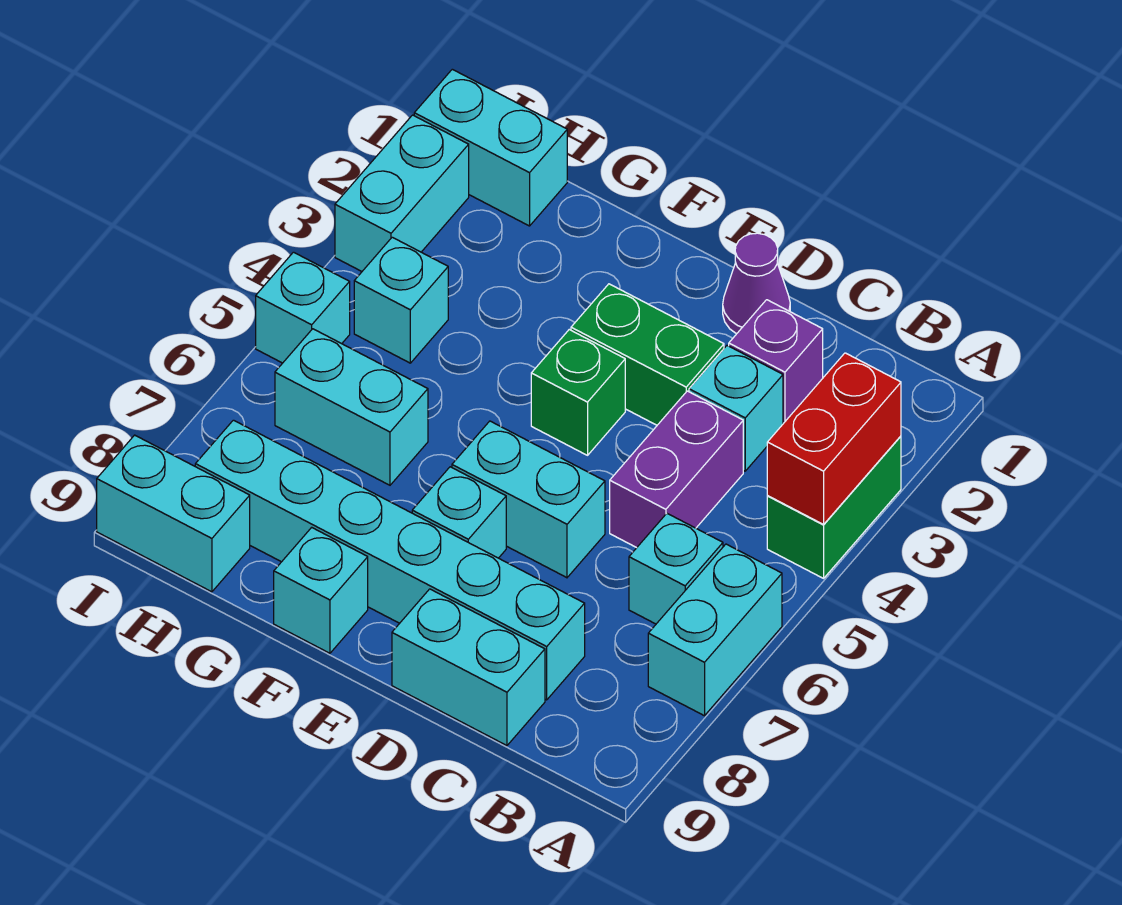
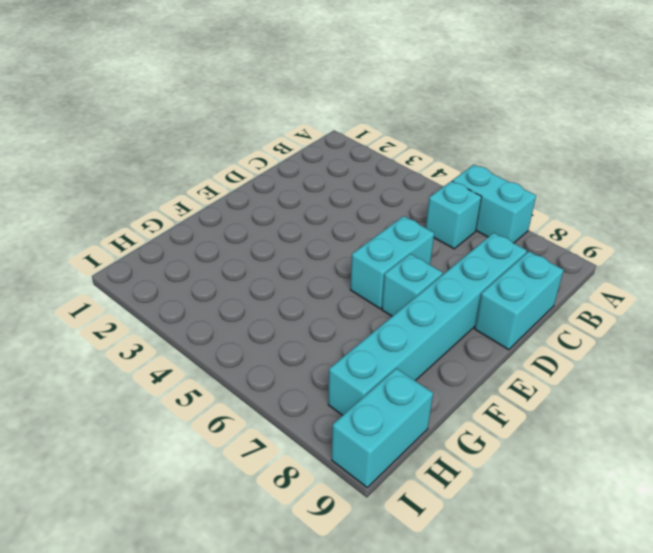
none -> green 1x2 brick [767,436,901,578]
none -> purple 1x1 brick [729,300,823,424]
none -> cyan 1x1 brick [689,346,783,471]

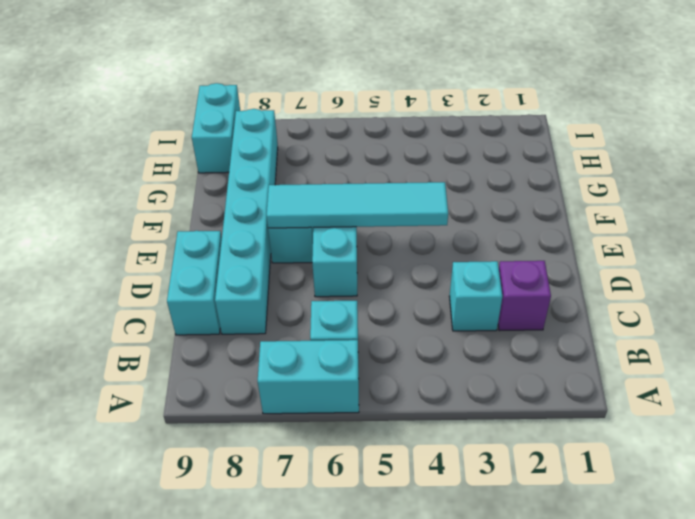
cyan 1x4 tile [267,182,448,228] -> none
none -> green 1x2 brick [767,436,901,578]
none -> purple 1x2 brick [610,391,743,548]
none -> purple 1x1 cone [723,233,790,334]

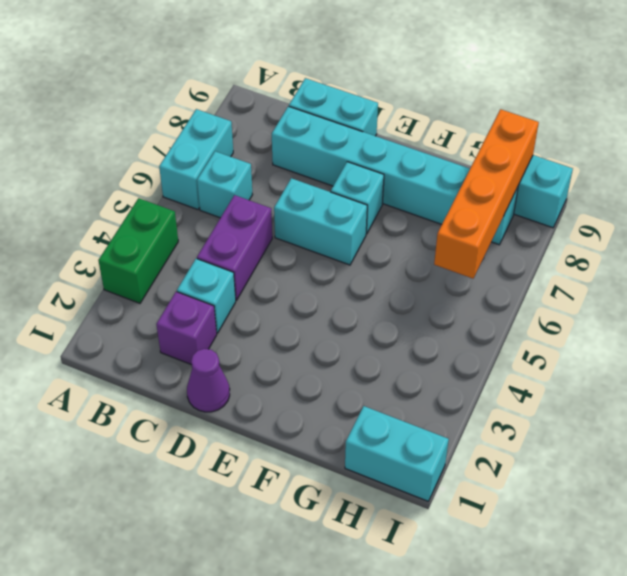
orange 1x4 brick [434,109,539,278] -> none
none -> green 1x2 brick [571,284,724,425]
none -> green 1x1 brick [531,330,625,455]
none -> cyan 1x1 brick [274,527,368,653]

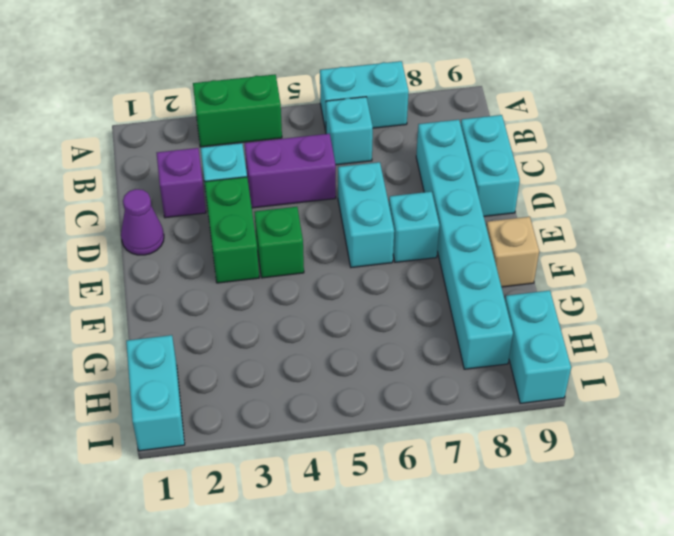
tan 1x1 brick [486,217,539,287] -> cyan 1x1 brick [274,527,368,653]
none -> cyan 1x2 brick [275,329,428,485]
none -> cyan 1x1 brick [354,237,448,363]
none -> cyan 1x2 brick [335,115,469,271]

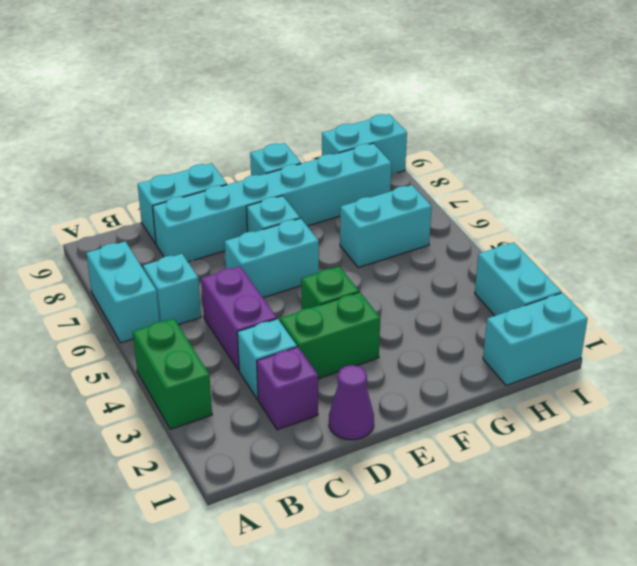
none -> cyan 1x1 brick [354,237,448,363]
none -> cyan 1x1 brick [256,252,350,363]
none -> red 1x2 brick [767,353,901,524]

